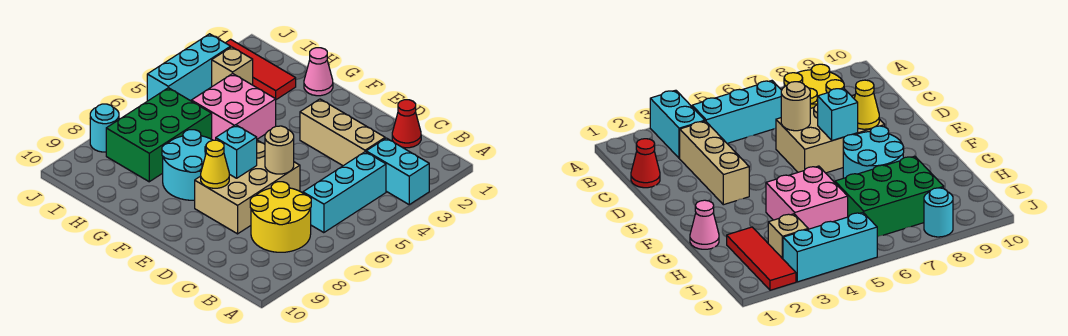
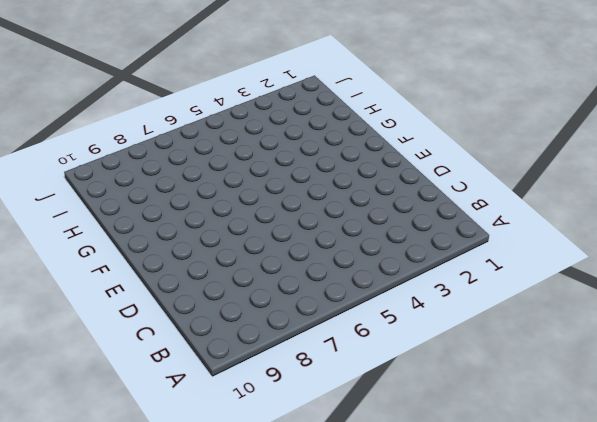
none -> cyan 1x2 brick [366,138,429,204]
none -> cyan 1x3 brick [303,152,386,233]
none -> yellow 2x2 round brick [250,182,311,252]

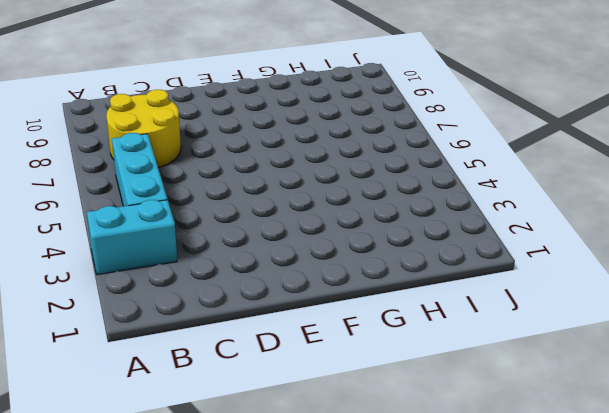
none -> red 1x1 cone [392,100,421,148]
none -> tan 1x3 brick [300,99,385,166]
none -> tan 2x3 brick [195,140,300,234]

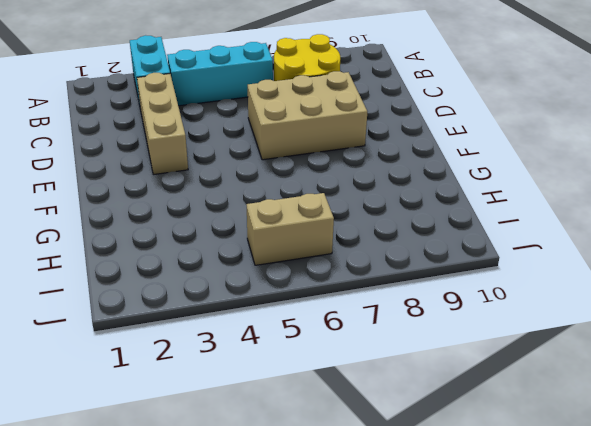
tan 1x2 brick [247,193,334,265] -> green 2x3 brick [106,88,212,182]
none -> red 1x1 cone [392,100,421,148]
none -> cyan 2x2 round brick [162,130,212,200]
none -> pink 1x1 cone [304,48,333,96]

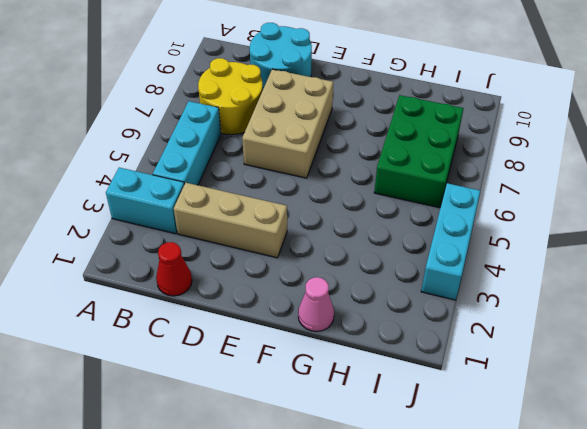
cyan 2x2 round brick [250,23,312,89] -> cyan 2x2 round brick moved to [162,130,212,200]
none -> pink 2x2 brick [192,74,276,140]
none -> red 1x3 tile [226,39,296,100]
none -> tan 1x1 brick [212,47,253,86]

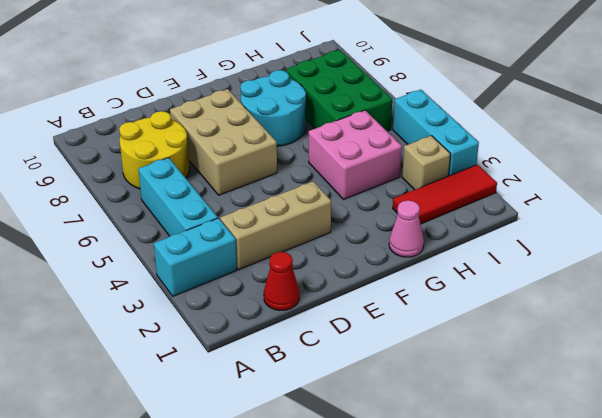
none -> cyan 1x1 round brick [90,104,119,152]
none -> tan 1x1 round brick [265,126,294,174]
none -> cyan 1x1 brick [216,125,257,178]

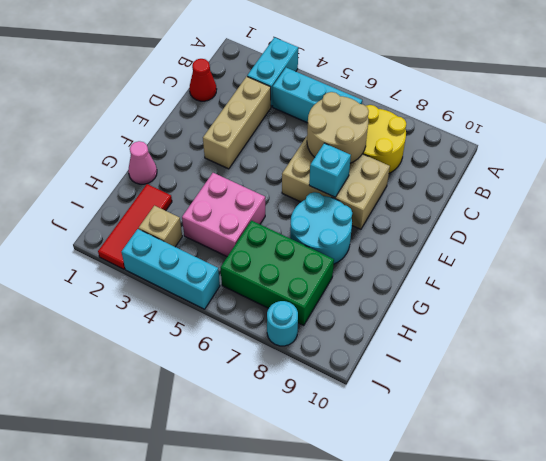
tan 2x2 round brick [307,92,369,163] -> tan 1x1 round brick [265,126,294,174]
none -> yellow 1x1 cone [201,140,229,188]

